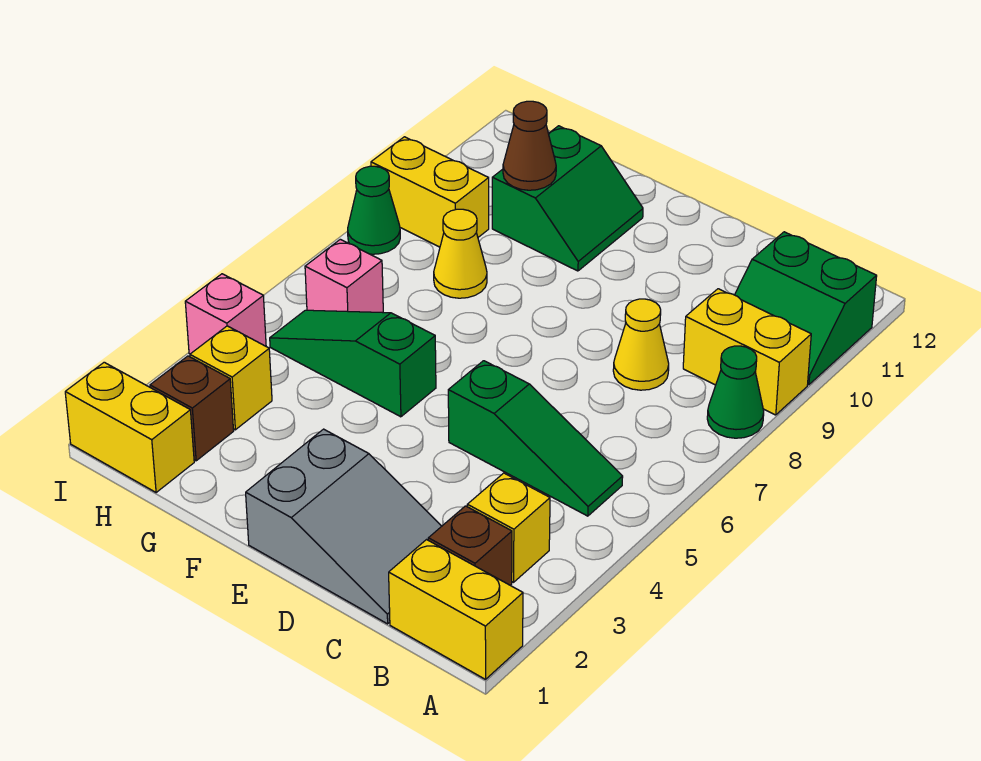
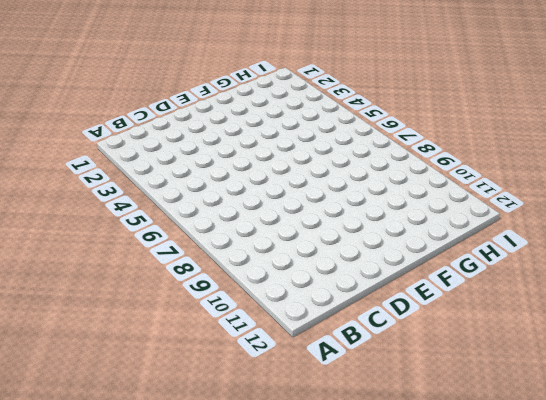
none -> yellow 1x2 brick [389,540,523,679]
none -> green 1x1 cone [707,346,764,438]
none -> yellow 1x2 brick [683,289,811,415]

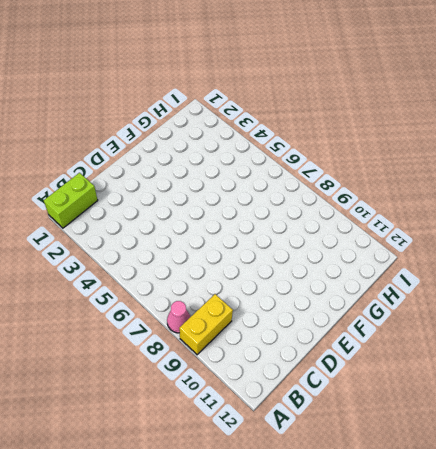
lime 1x2 brick [44,173,98,228] -> yellow 1x2 brick [389,540,523,679]
pink 1x1 cone [167,301,190,333] -> green 1x1 cone [707,346,764,438]
none -> green 2x2 slope [735,232,877,385]
none -> brown 1x1 brick [428,506,512,585]
none -> yellow 1x1 brick [467,473,550,582]

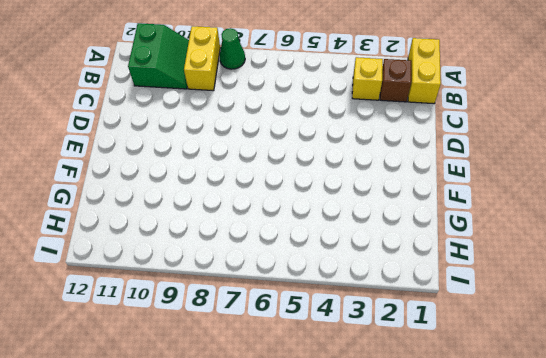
none -> green 1x3 slope [448,361,623,516]
none -> grey 2x3 slope [246,429,442,624]
none -> yellow 1x1 cone [613,299,669,390]

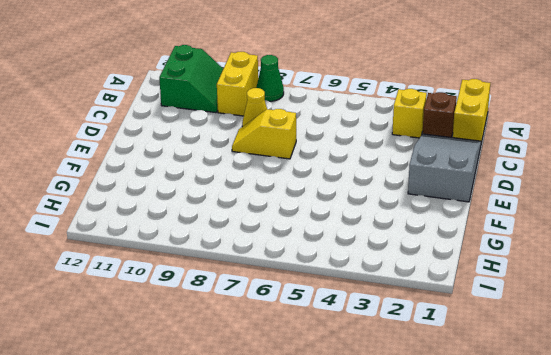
yellow 1x2 slope [232,109,296,159] -> none
none -> green 1x3 slope [448,361,623,516]
none -> green 1x3 slope [270,310,436,417]
none -> green 2x2 slope [492,126,643,271]

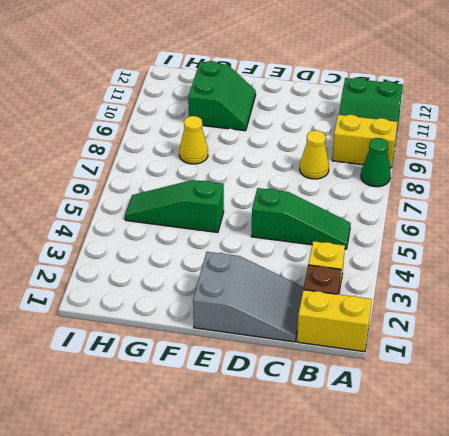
none -> yellow 1x2 brick [65,362,194,493]
none -> brown 1x1 brick [150,356,234,461]
none -> yellow 1x1 brick [190,326,272,430]

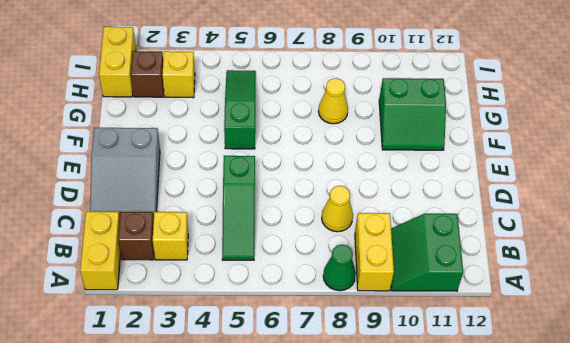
none -> pink 1x1 brick [305,239,383,313]
none -> yellow 1x2 brick [371,137,489,247]
none -> pink 1x1 brick [185,274,266,354]

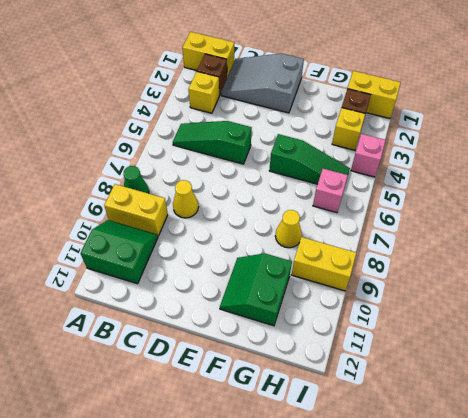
none -> green 1x1 cone [348,166,400,254]
none -> brown 1x1 cone [503,101,556,190]

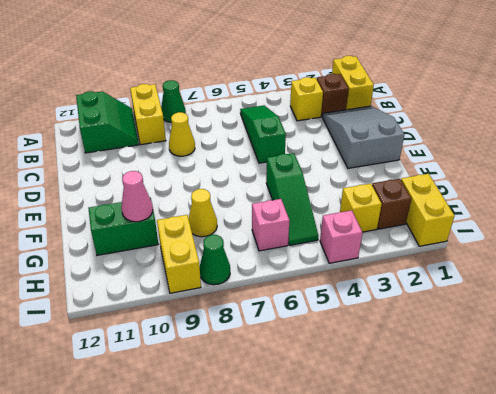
pink 1x1 cone [121,171,153,222] -> brown 1x1 cone [503,101,556,190]

